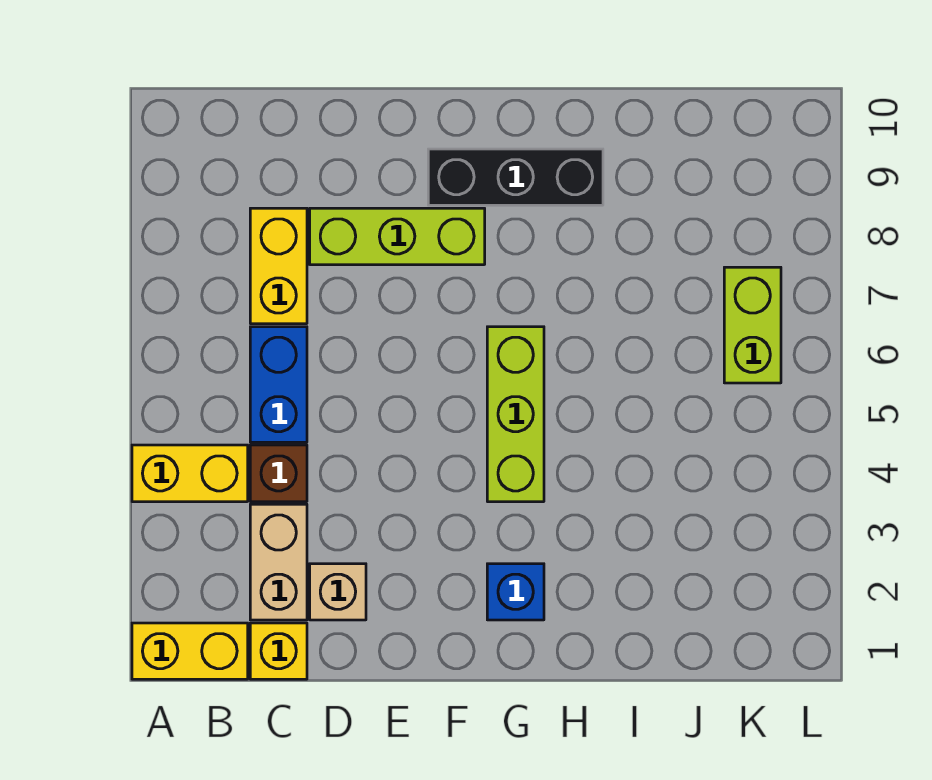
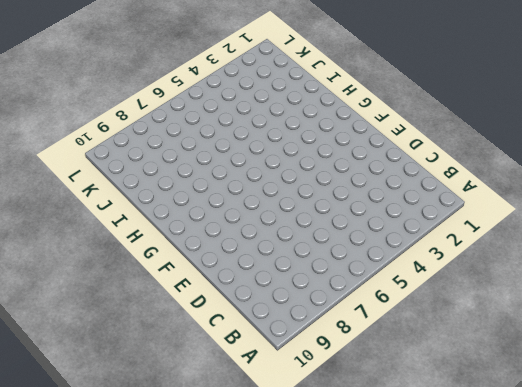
none -> yellow 1x2 brick [132,623,248,679]
none -> yellow 1x2 brick [132,445,248,502]
none -> yellow 1x1 brick [250,623,307,679]

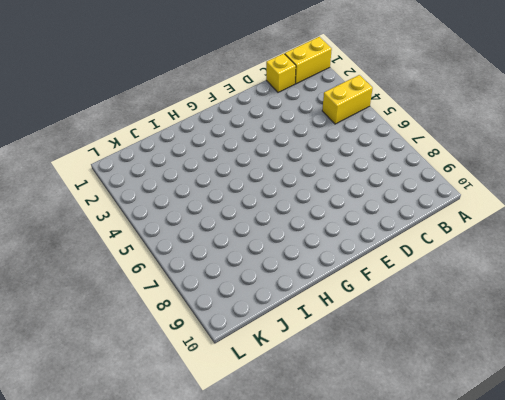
none -> tan 1x2 brick [250,504,307,620]
none -> brown 1x1 brick [250,445,307,502]
none -> blue 1x2 brick [250,327,307,442]

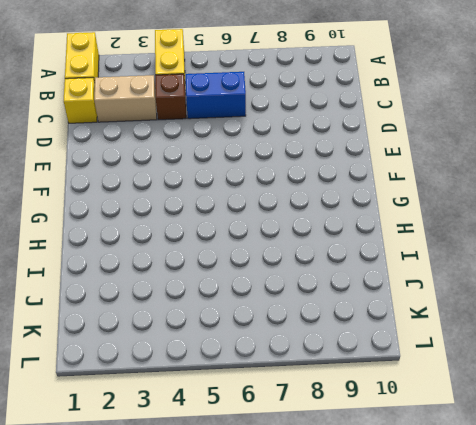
none -> yellow 1x2 brick [250,208,307,324]
none -> tan 1x1 brick [310,564,366,620]
none -> lime 1x3 brick [310,208,485,265]

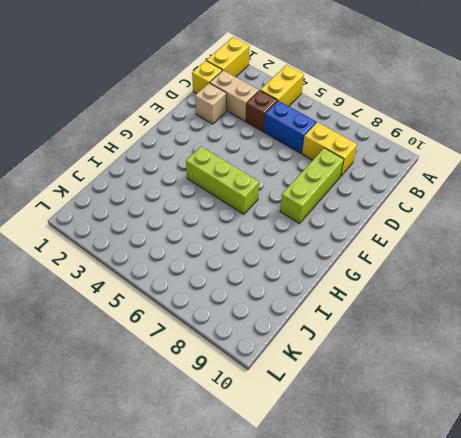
none -> black 1x3 brick [428,149,603,205]
none -> blue 1x1 brick [487,564,544,620]
none -> lime 1x2 brick [724,267,781,383]

